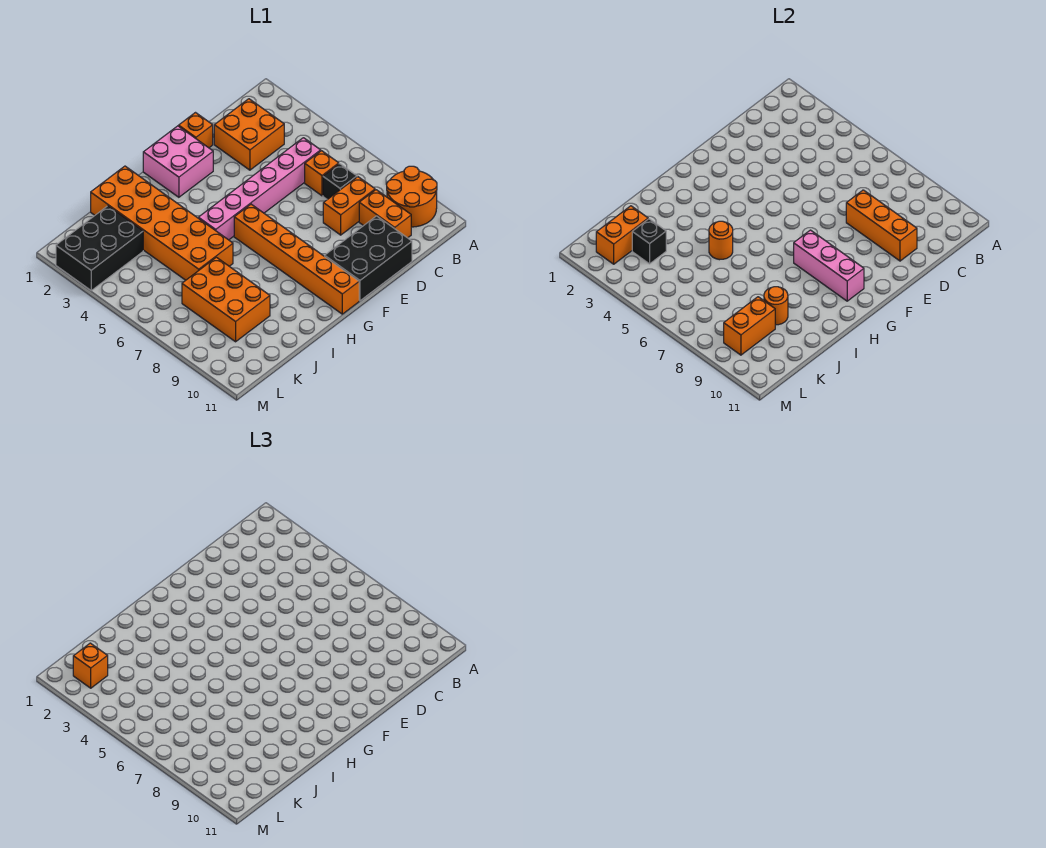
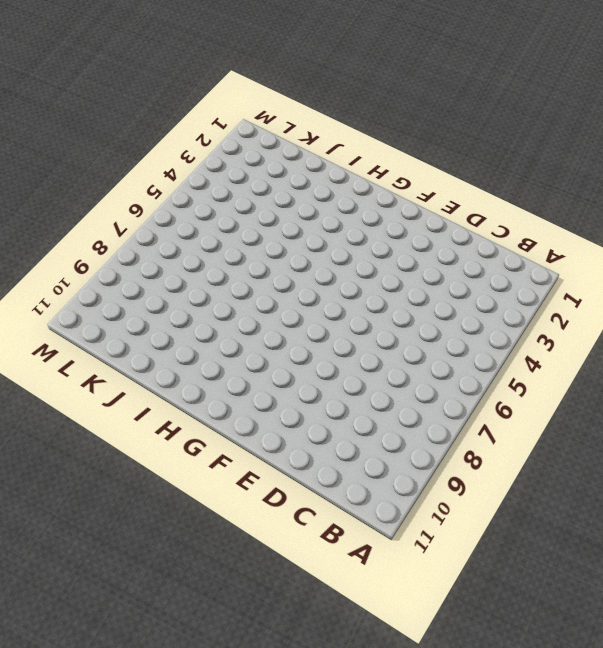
none -> orange 2x2 round brick [387,166,437,227]
none -> orange 2x2 brick [214,99,284,170]
none -> pink 1x6 brick [198,138,321,240]

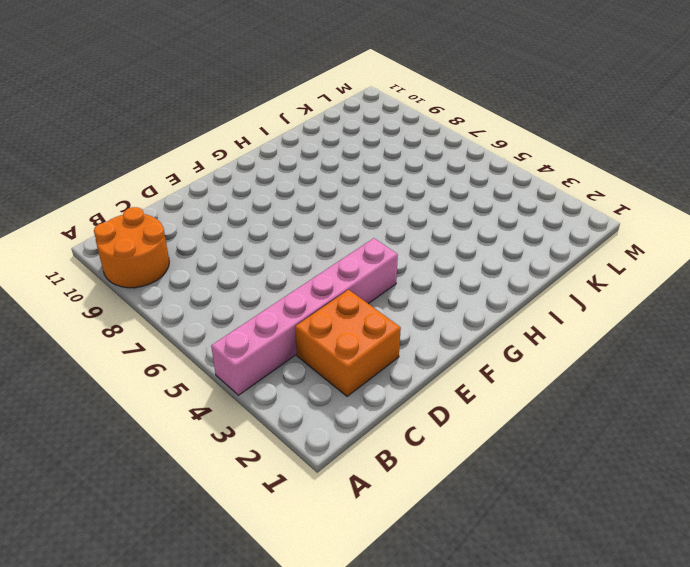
pink 1x6 brick [211,238,398,395] -> pink 1x6 brick moved to [198,138,321,240]
none -> orange 1x1 brick [305,151,339,196]
none -> black 1x1 brick [323,164,357,200]
none -> orange 1x2 brick [323,177,375,235]

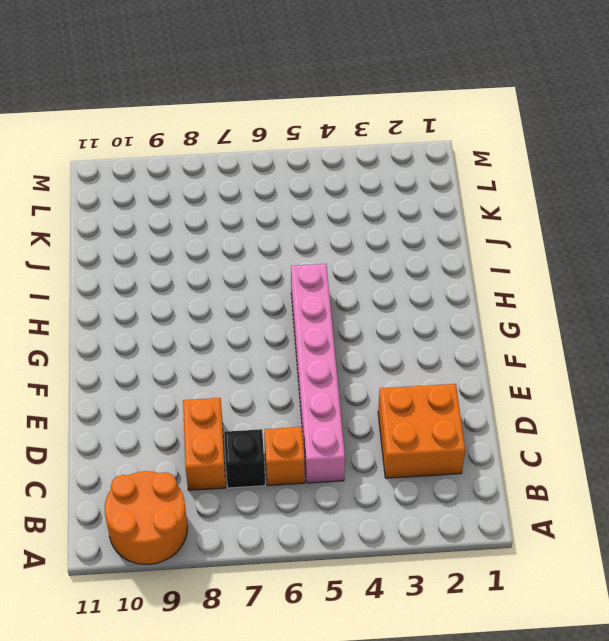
none -> orange 1x2 brick [359,190,411,238]
none -> black 2x3 brick [325,216,412,301]
none -> orange 1x1 brick [179,113,213,148]

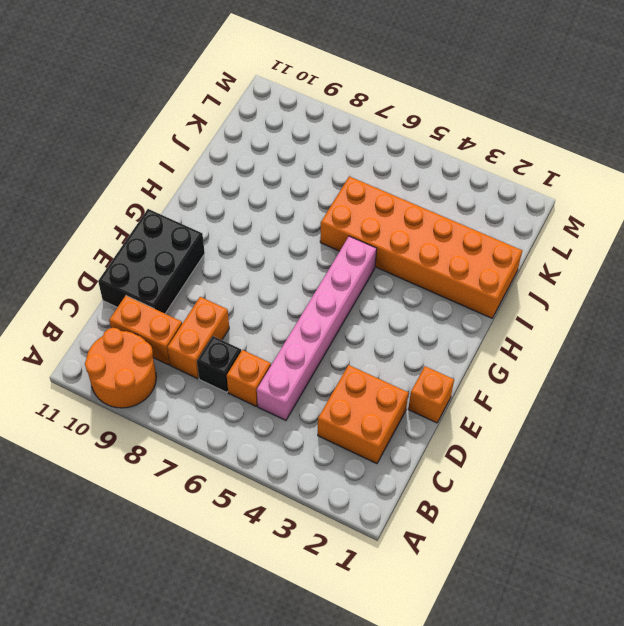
none -> pink 2x2 brick [143,126,213,197]
none -> orange 1x6 brick [234,204,359,314]
none -> orange 2x3 brick [182,257,270,342]

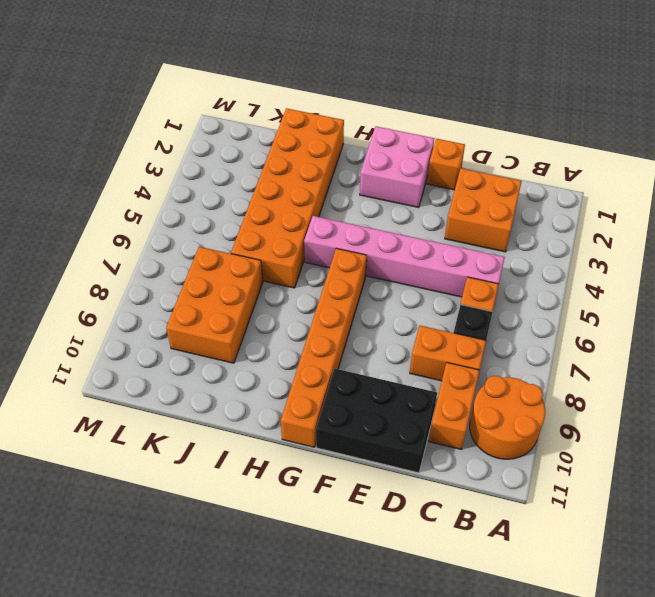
none -> black 2x3 brick [56,206,143,290]
none -> orange 1x3 brick [846,190,917,261]
none -> pink 1x3 brick [794,230,864,301]

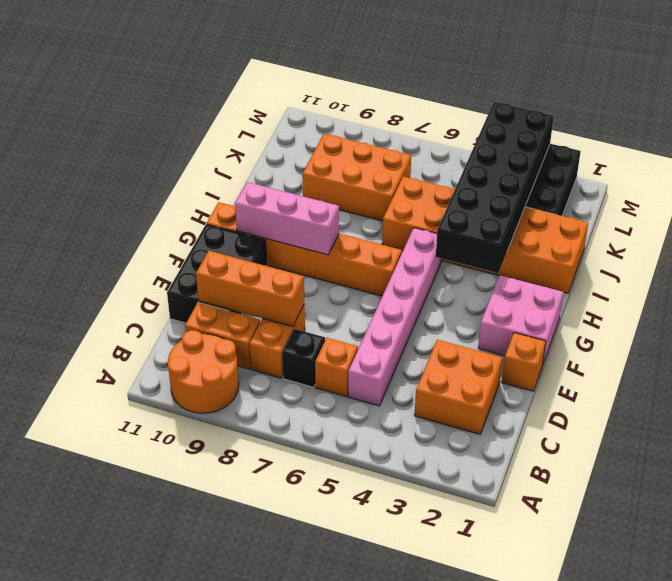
black 2x6 brick [436,102,554,273] -> black 1x1 brick [632,219,666,264]
none -> orange 1x1 round brick [709,221,733,260]
none -> orange 1x1 round brick [764,287,788,325]
none -> orange 1x2 brick [596,206,648,264]

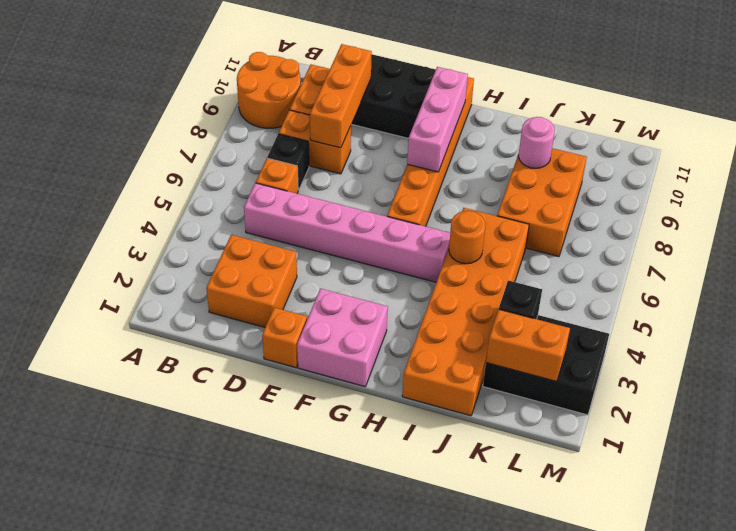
pink 1x1 round brick [518,117,555,168] -> orange 1x1 round brick [764,287,788,325]
none -> orange 1x2 brick [724,297,775,355]
none -> orange 1x1 brick [73,643,108,688]

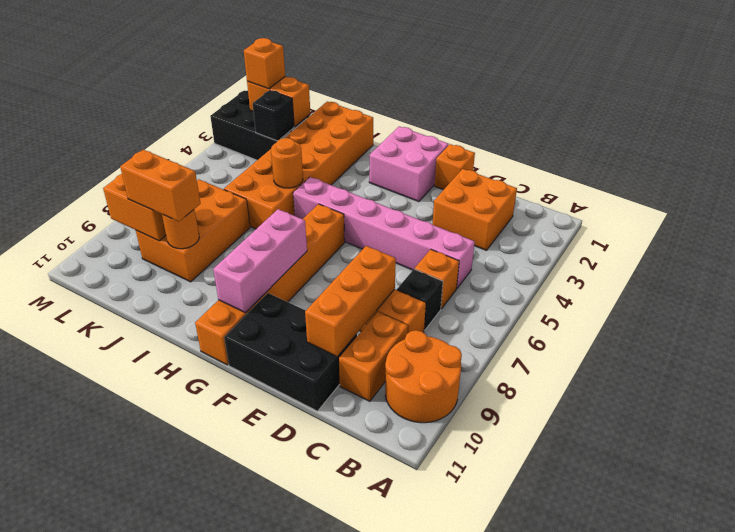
orange 1x2 brick [120,150,201,222] -> none

